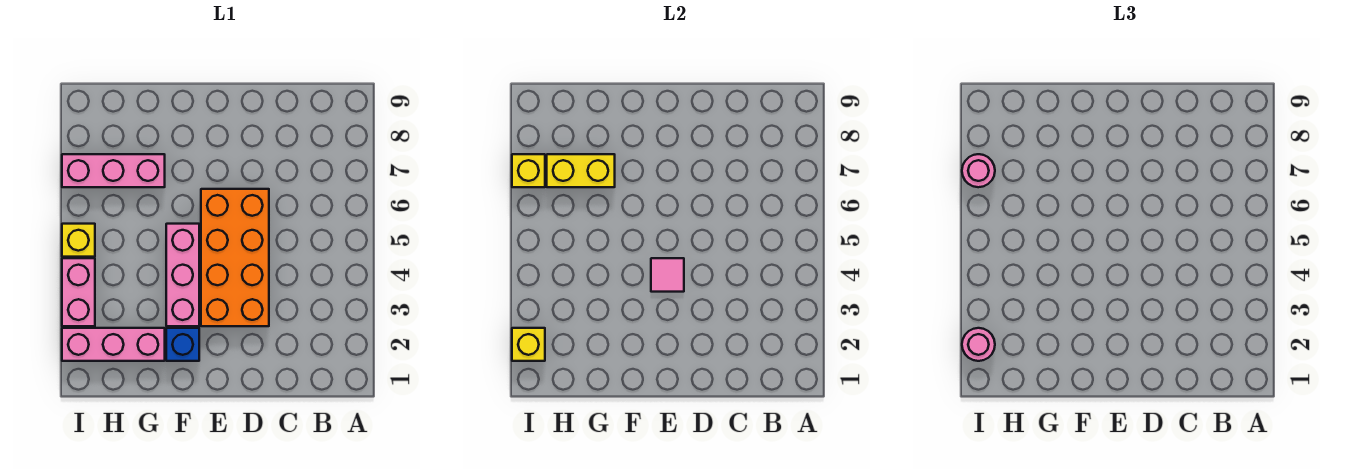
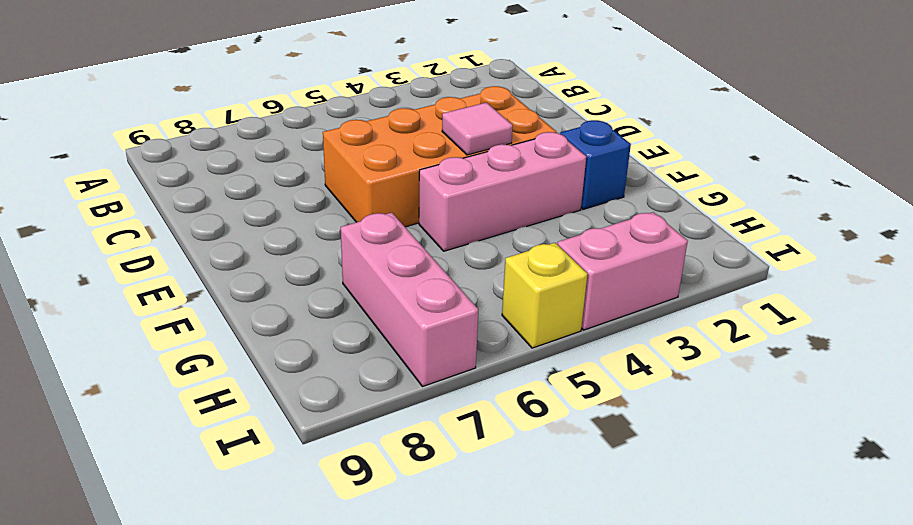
none -> pink 1x3 brick [62,328,165,361]
none -> yellow 1x2 brick [547,154,615,187]
none -> yellow 1x1 brick [512,328,545,361]

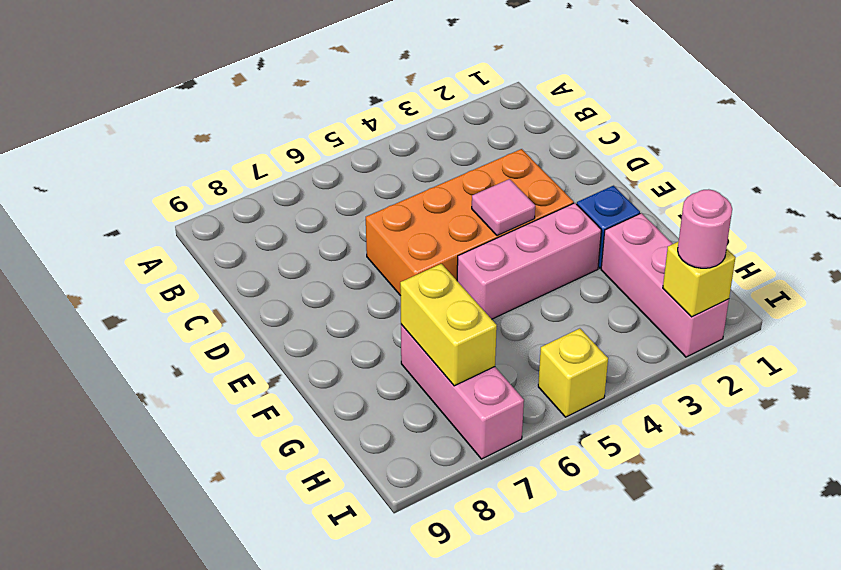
none -> pink 1x2 brick [62,258,95,326]
none -> yellow 1x1 brick [512,154,545,187]
none -> pink 1x1 round brick [962,154,995,187]

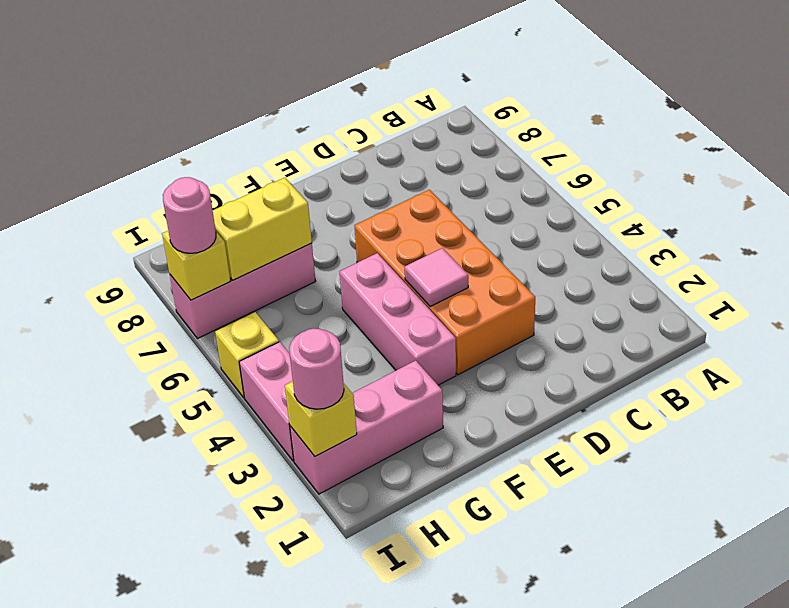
none -> blue 1x1 brick [166,328,199,361]

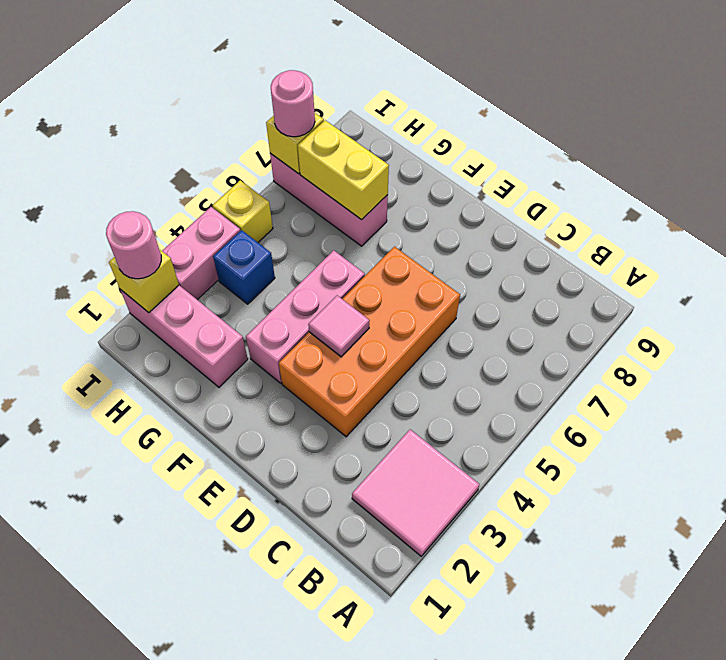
pink 2x2 tile [352,429,480,556] -> none
blue 1x1 brick [213,230,275,304] -> blue 1x1 brick moved to [166,328,199,361]

